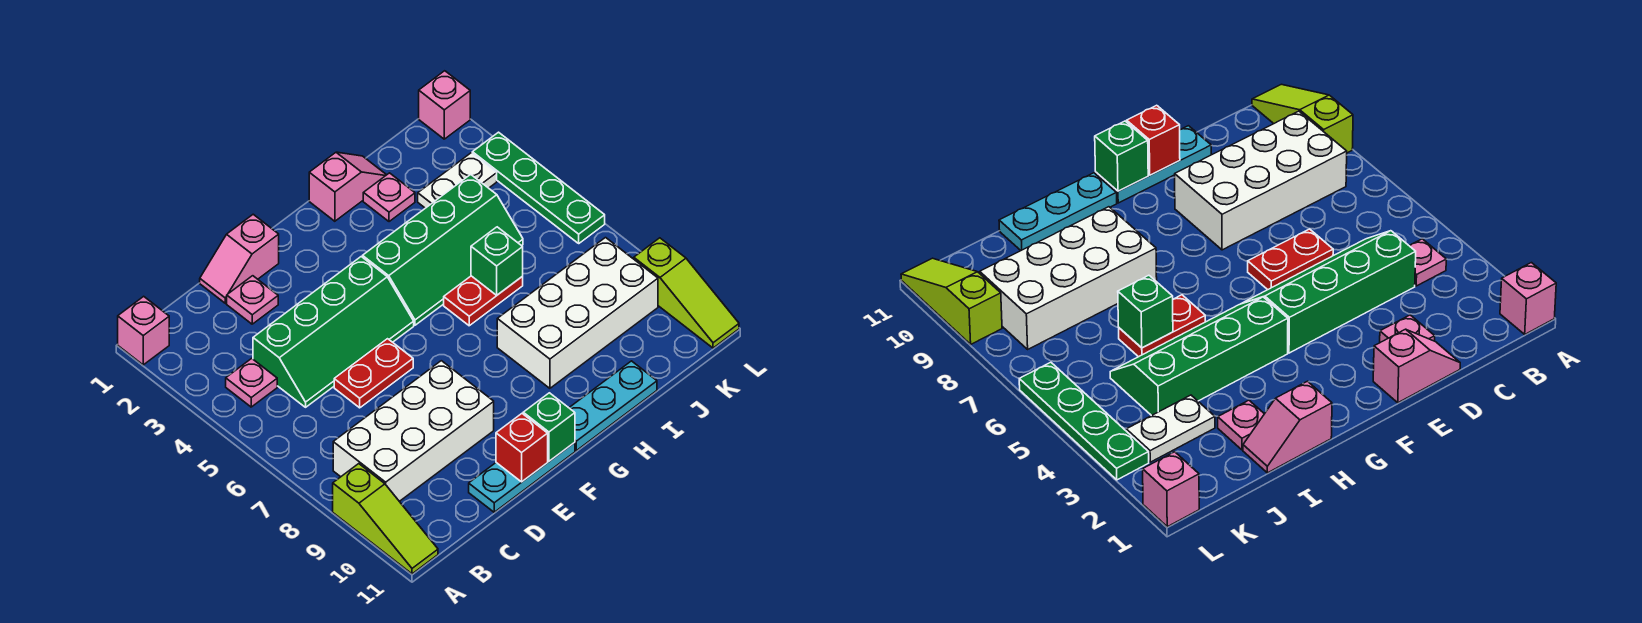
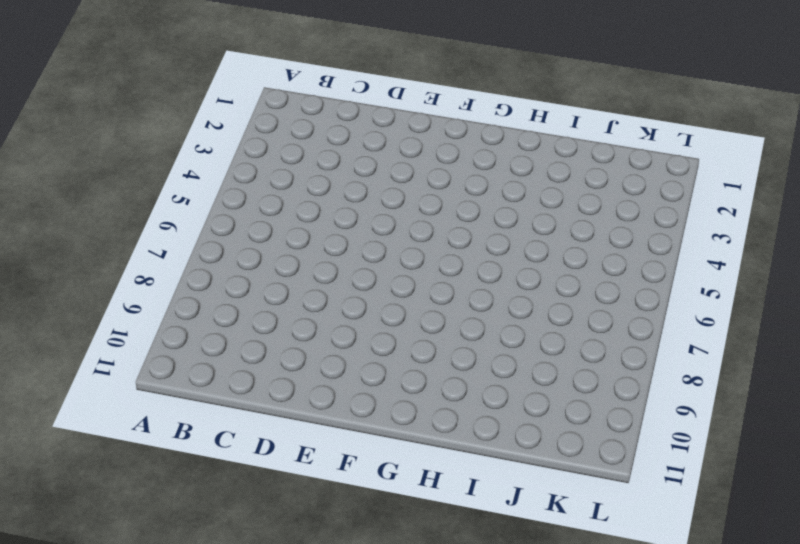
none -> pink 1x1 brick [118,296,169,365]
none -> lime 1x3 slope [333,464,438,574]
none -> pink 1x1 plate [226,358,277,407]

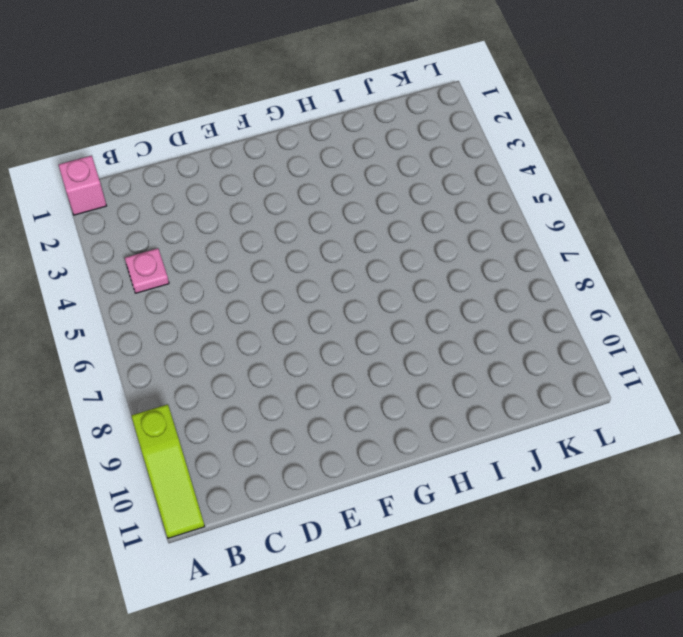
none -> white 2x4 brick [333,361,494,501]
none -> green 2x4 slope [253,257,414,407]
none -> pink 1x2 slope [200,214,279,303]

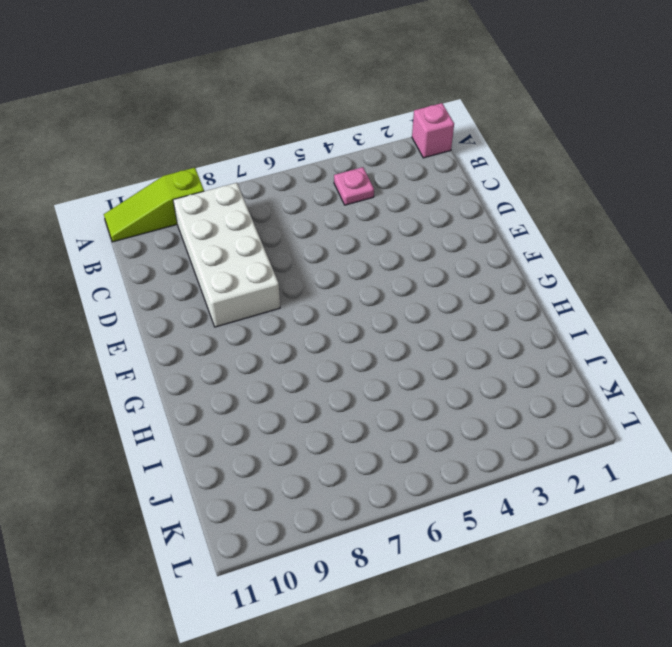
none -> green 2x4 slope [253,257,414,407]
none -> pink 1x2 slope [200,214,279,303]
none -> pink 1x1 plate [227,276,278,324]

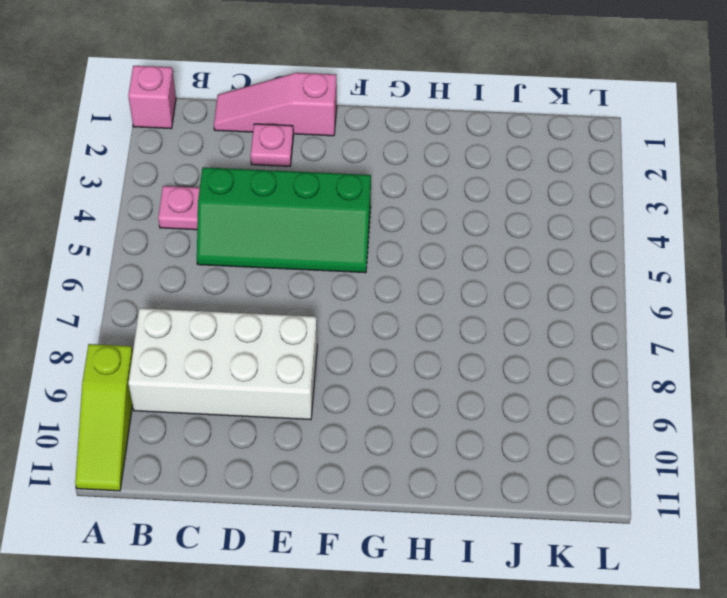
pink 1x3 slope [214,73,337,136] -> pink 1x2 slope [200,214,279,303]
none -> red 1x2 plate [334,339,413,408]
none -> cyan 1x3 plate [469,442,575,512]
none -> green 2x4 slope [363,174,523,325]

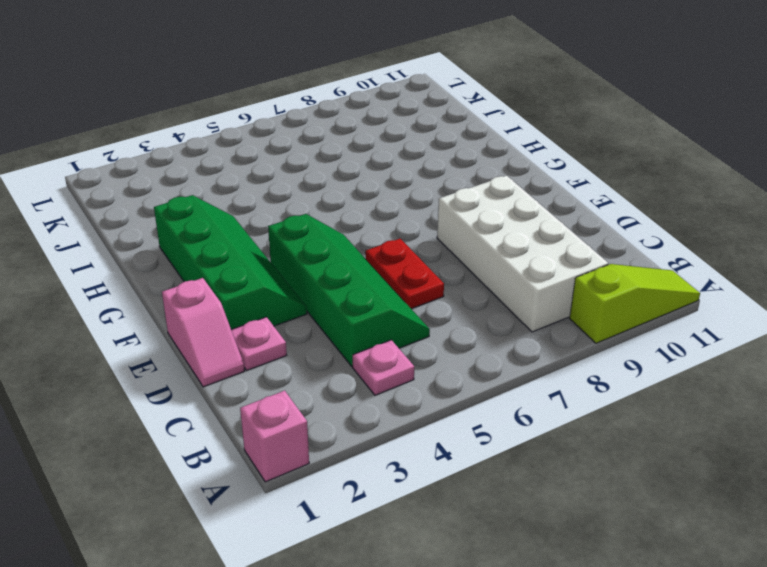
green 2x4 slope [154,195,307,329] -> green 2x4 slope moved to [363,174,523,325]
none -> cyan 1x3 plate [469,442,575,512]
none -> cyan 1x3 plate [569,361,657,451]
none -> pink 1x2 slope [309,152,386,221]

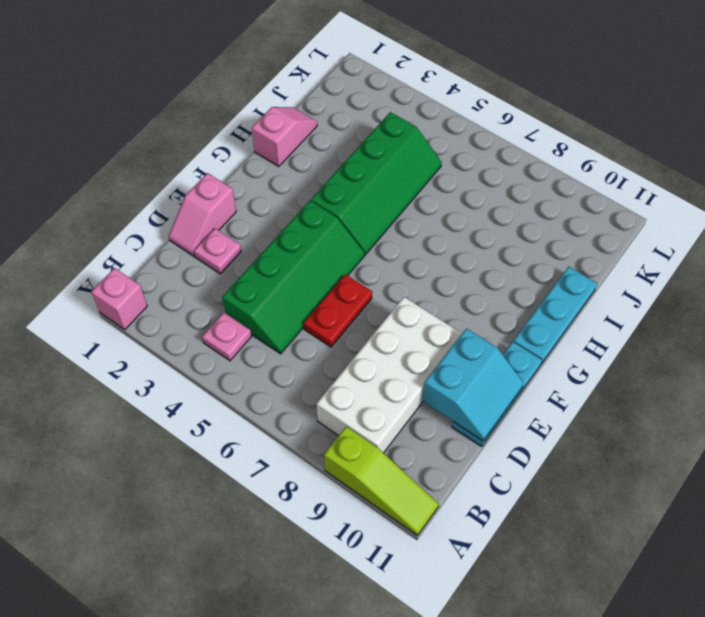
cyan 2x2 slope [422,328,524,441] -> red 1x1 brick [496,414,548,482]
none -> red 1x2 plate [444,276,523,326]
none -> white 2x4 brick [497,238,658,388]
none -> pink 1x1 plate [363,173,415,222]

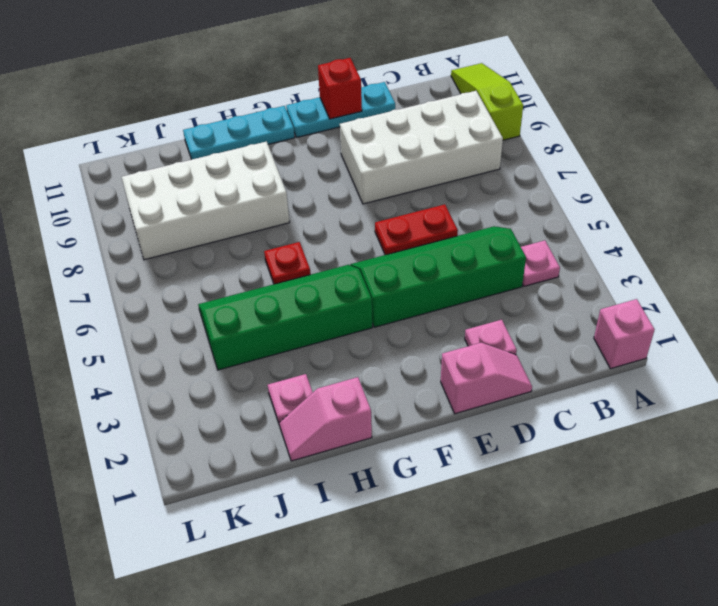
red 1x1 plate [264,242,311,284] -> red 1x2 plate [444,276,523,326]
none -> white 1x2 plate [418,153,497,208]
none -> pink 1x1 brick [419,71,470,139]
none -> green 1x4 plate [472,132,605,243]

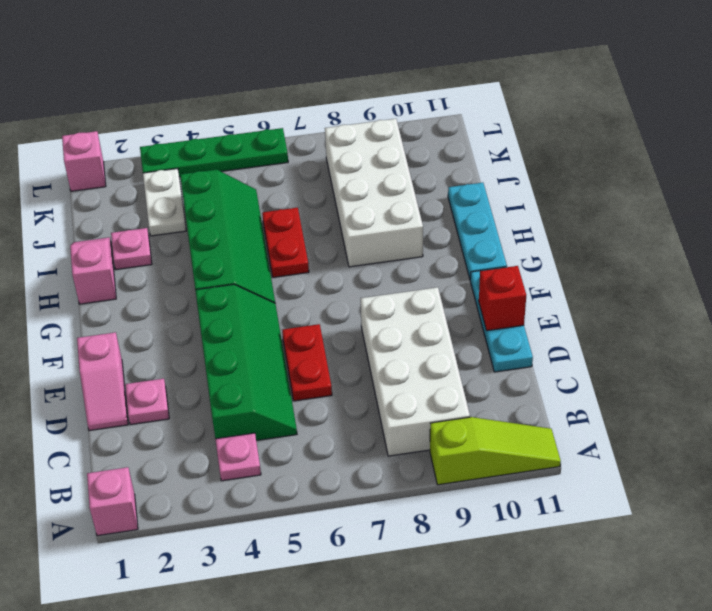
none -> lime 1x3 slope [634,238,739,348]
none -> green 1x1 brick [523,393,575,461]
none -> green 1x1 brick [471,227,523,295]

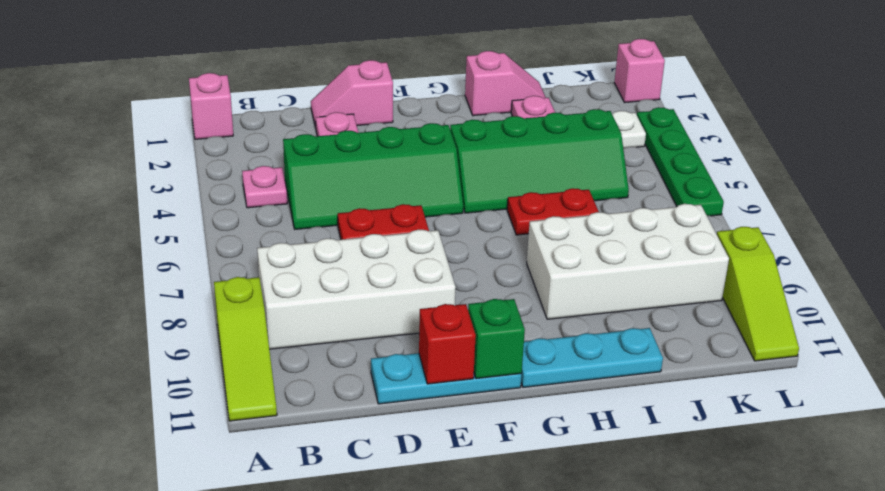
none -> green 1x1 brick [471,227,523,295]

